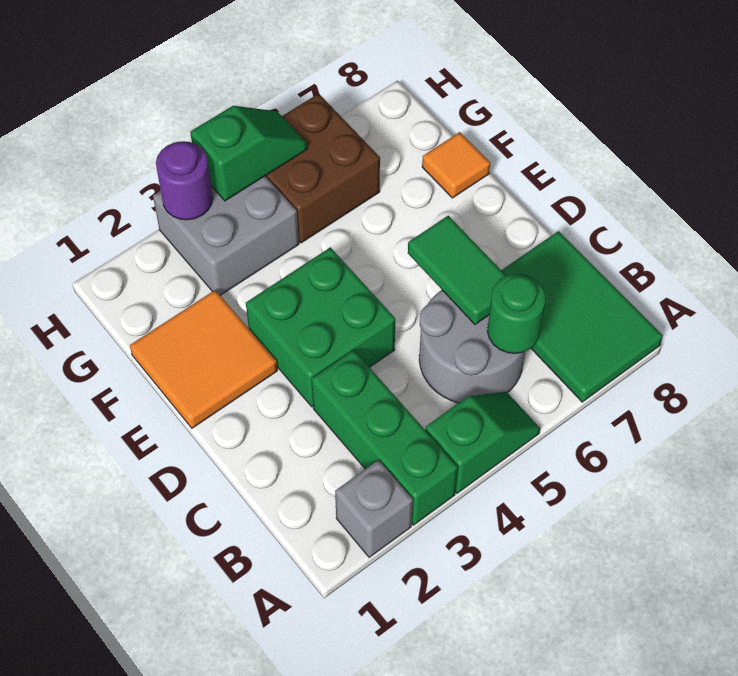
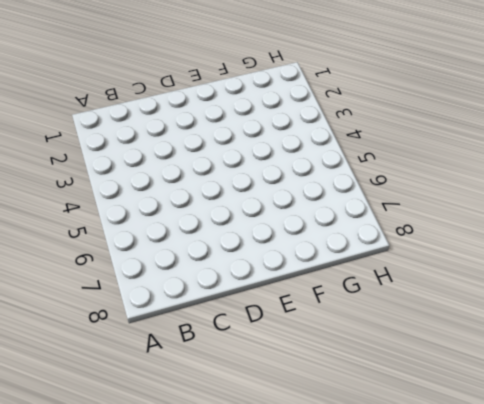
none -> grey 1x1 brick [335,460,413,557]
none -> green 1x3 brick [312,350,458,525]
none -> green 1x2 slope [425,392,540,493]

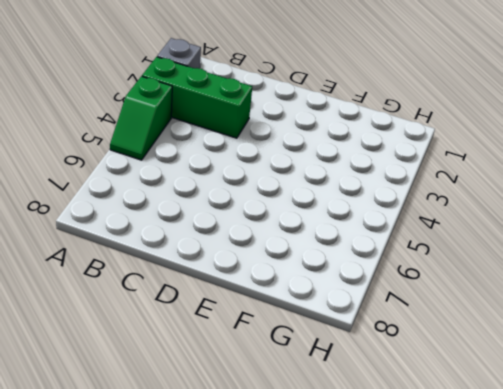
none -> green 2x3 tile [501,231,663,402]
none -> grey 2x2 round brick [419,290,525,403]
none -> green 2x2 brick [246,247,395,407]

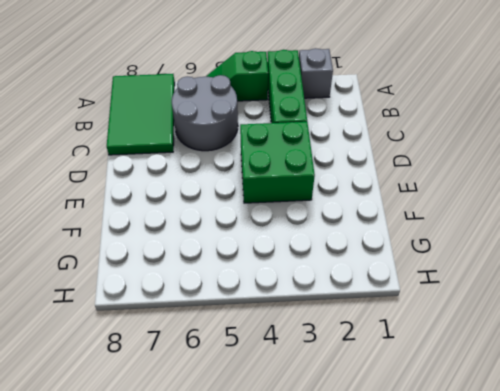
none -> orange 2x2 tile [130,290,277,428]
none -> orange 1x1 tile [422,132,490,198]
none -> grey 2x2 brick [153,176,299,295]

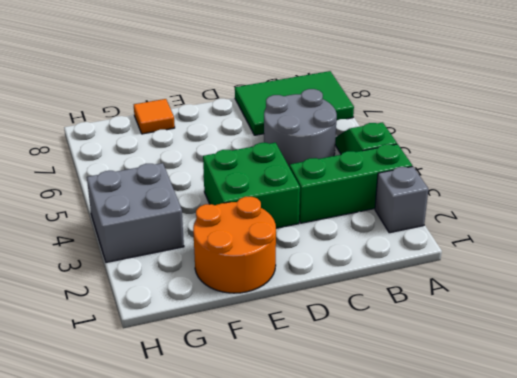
orange 2x2 round brick [193,197,276,293] -> orange 2x2 tile [130,290,277,428]
none -> brown 2x2 brick [266,94,380,243]
none -> green 1x1 round brick [487,274,546,354]
none -> green 1x2 tile [408,216,506,324]

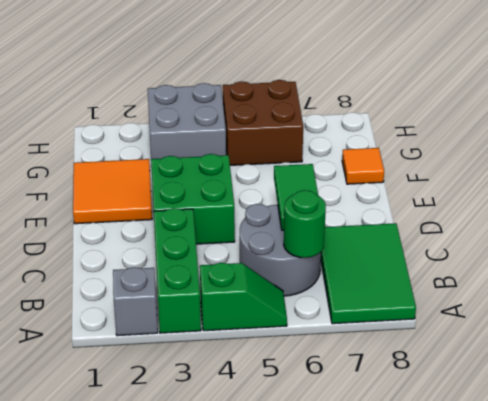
none -> purple 1x1 round brick [156,141,213,220]
none -> green 1x2 slope [190,106,307,201]

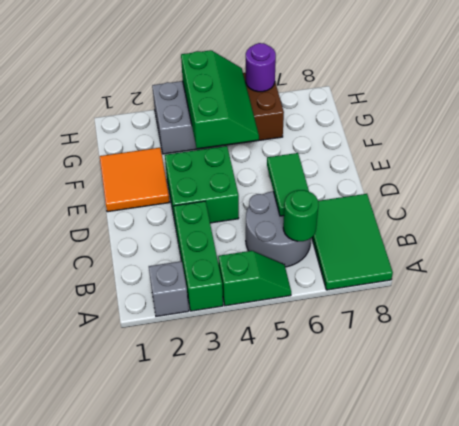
green 2x3 slope [181,50,259,149] -> green 1x2 slope [190,106,307,201]
purple 1x1 round brick [246,43,276,92] -> purple 1x1 round brick moved to [156,141,213,220]
none -> orange 1x1 tile [422,132,490,198]

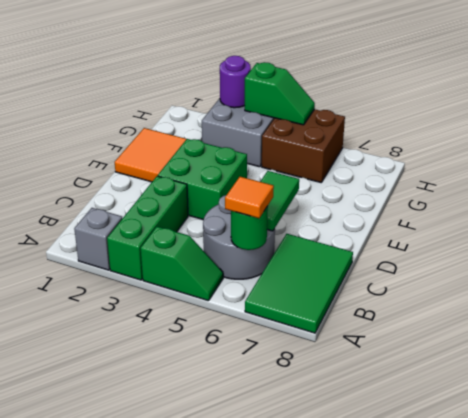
orange 1x1 tile [225,177,274,218] -> orange 1x1 tile moved to [422,132,490,198]

